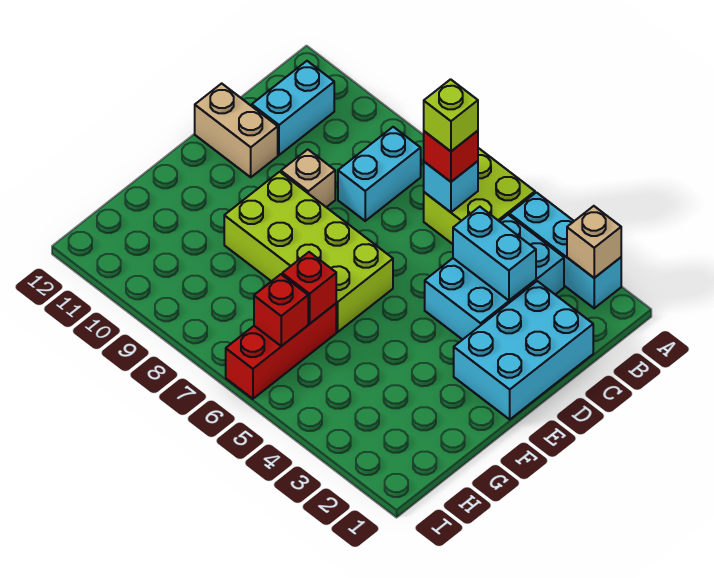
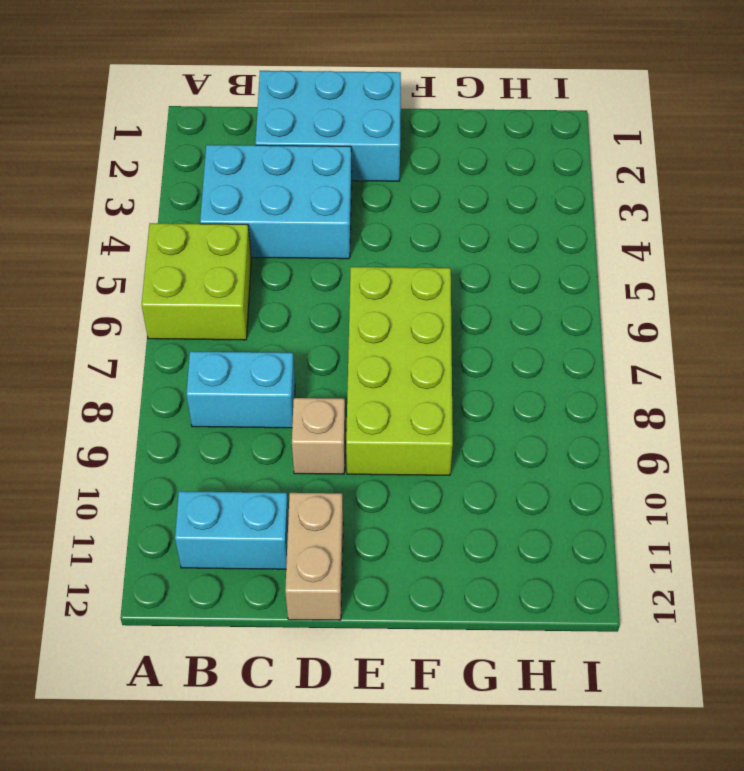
none -> cyan 1x3 brick [509,192,621,308]
none -> red 1x3 brick [226,304,336,399]
none -> tan 1x1 brick [567,206,621,278]

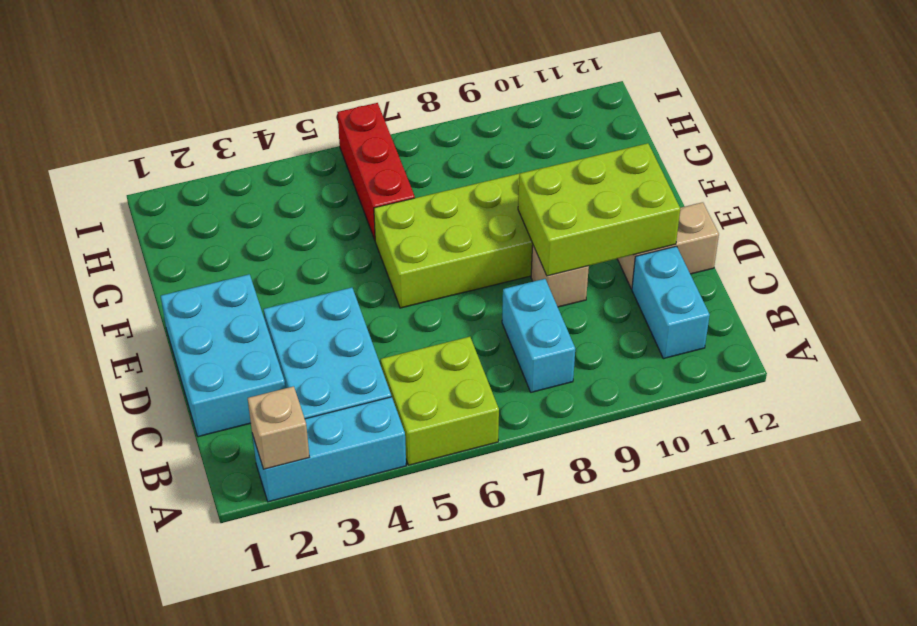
lime 2x3 brick [518,143,680,276] -> none
none -> cyan 1x1 brick [424,161,478,212]
none -> cyan 1x2 brick [453,207,536,300]
none -> red 1x1 brick [282,252,336,324]

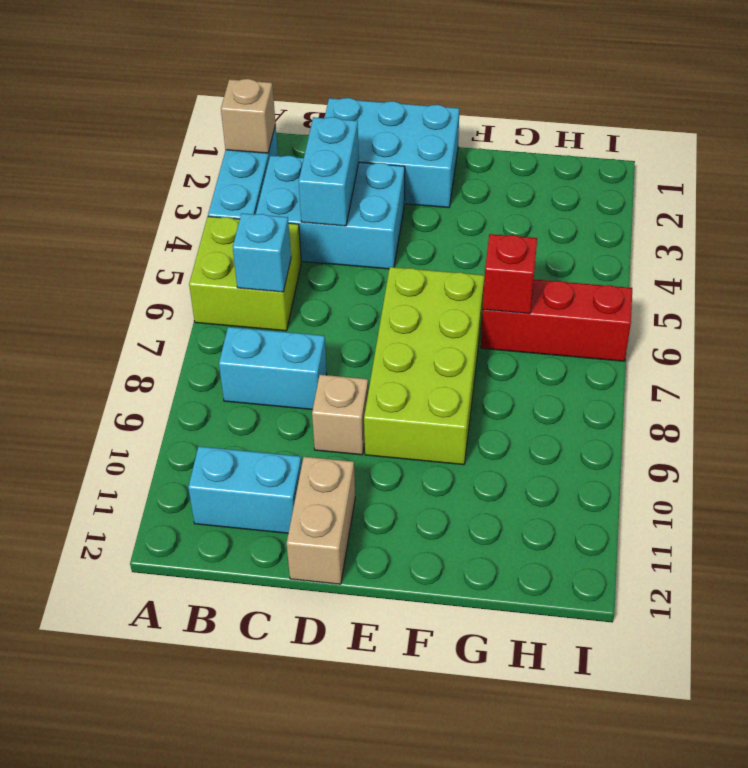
none -> red 1x1 brick [254,274,308,346]
none -> red 1x1 brick [424,131,478,182]
none -> lime 1x1 brick [424,79,478,151]

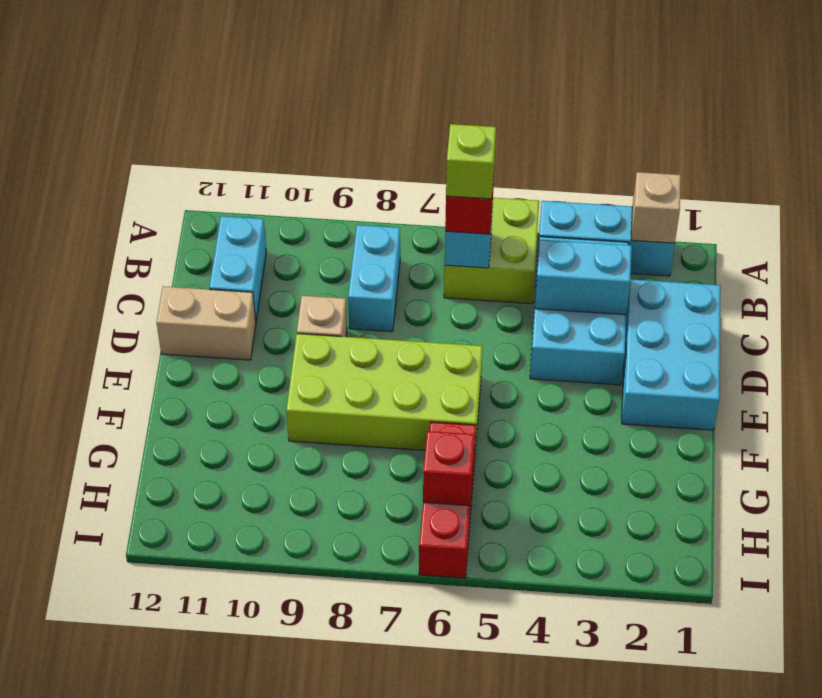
none -> red 1x1 brick [282,252,336,324]

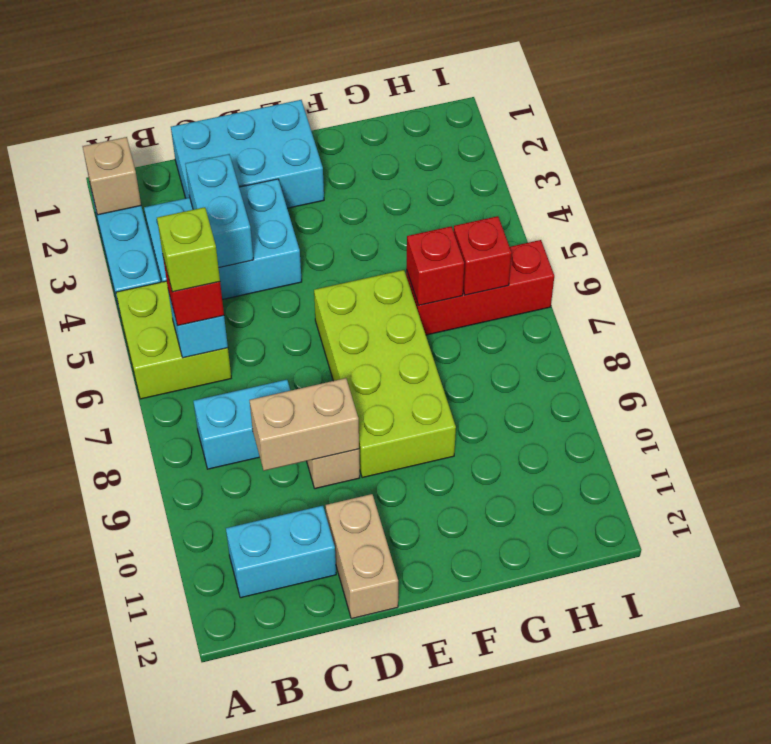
tan 1x2 brick [250,378,359,471] -> none

